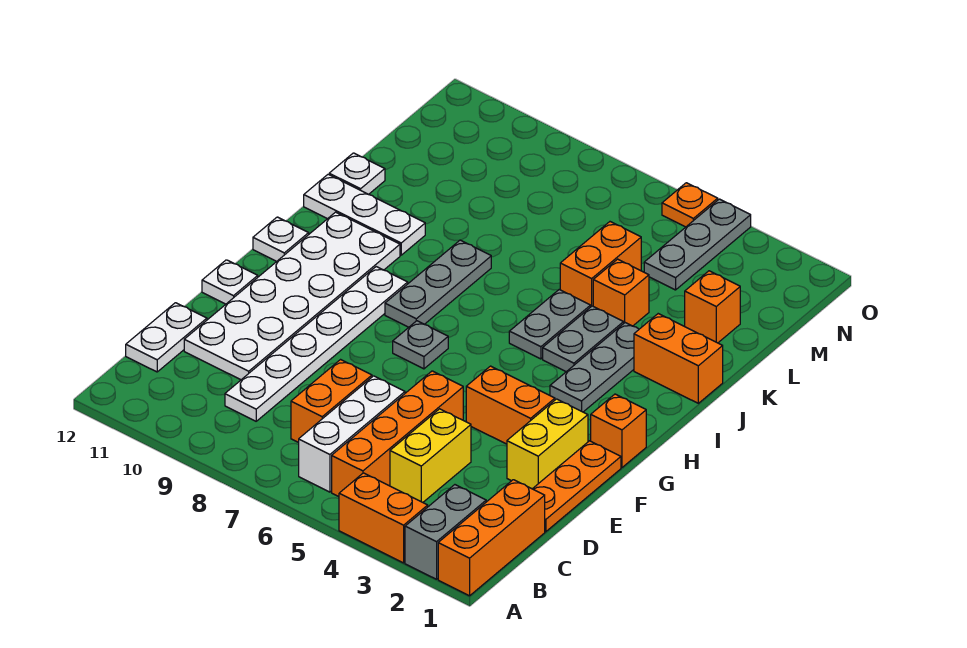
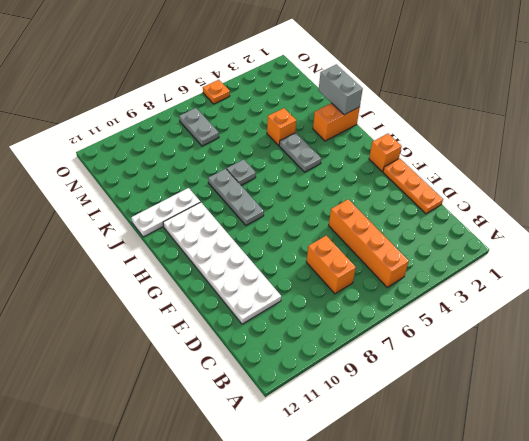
grey 1x2 brick [319,64,363,115] -> grey 1x2 brick moved to [405,485,486,579]
grey 1x1 plate [227,159,256,185] -> grey 1x1 plate moved to [393,321,448,369]
grey 1x2 plate [179,108,219,146] -> grey 1x2 plate moved to [509,289,591,359]
none -> orange 1x3 brick [438,480,545,596]
none -> orange 1x2 brick [339,473,428,563]
none -> white 1x3 brick [299,376,405,492]

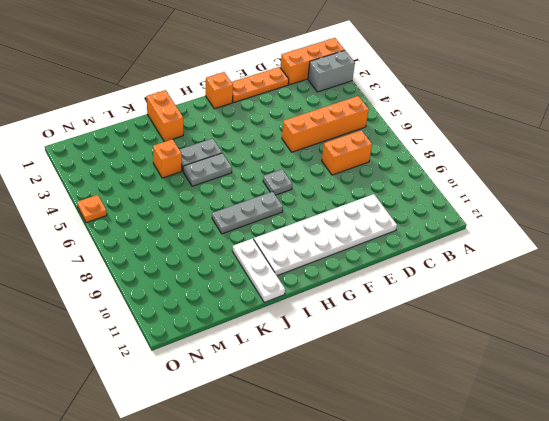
none -> orange 1x2 brick [339,473,428,563]
none -> white 1x3 brick [299,376,405,492]
none -> yellow 1x2 brick [390,409,471,502]

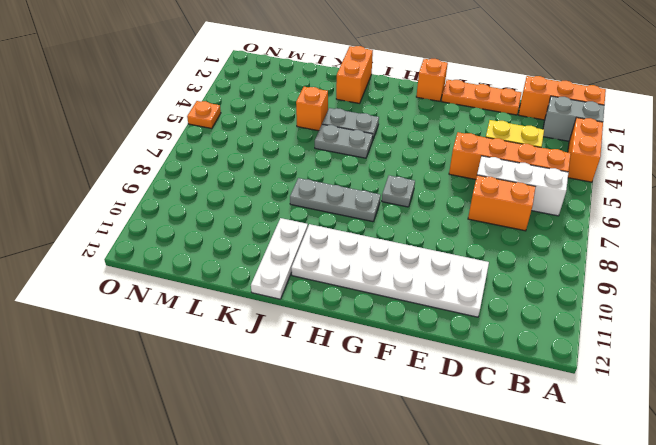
none -> white 1x6 plate [225,267,408,421]
none -> white 1x2 plate [126,303,207,372]
none -> yellow 1x2 brick [507,399,588,489]

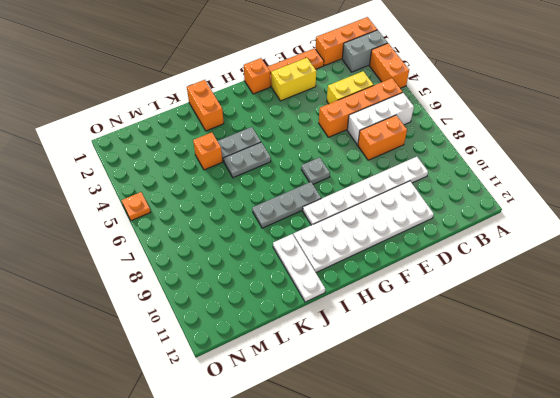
none -> white 1x2 plate [126,303,207,372]
none -> orange 1x2 brick [466,366,555,444]
none -> white 1x1 plate [202,260,258,304]

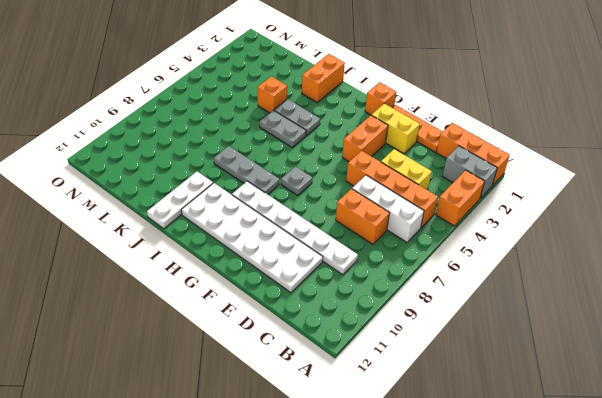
none -> white 1x2 plate [126,303,207,372]
none -> white 1x1 plate [202,260,258,304]
none -> grey 1x3 plate [550,323,639,412]

